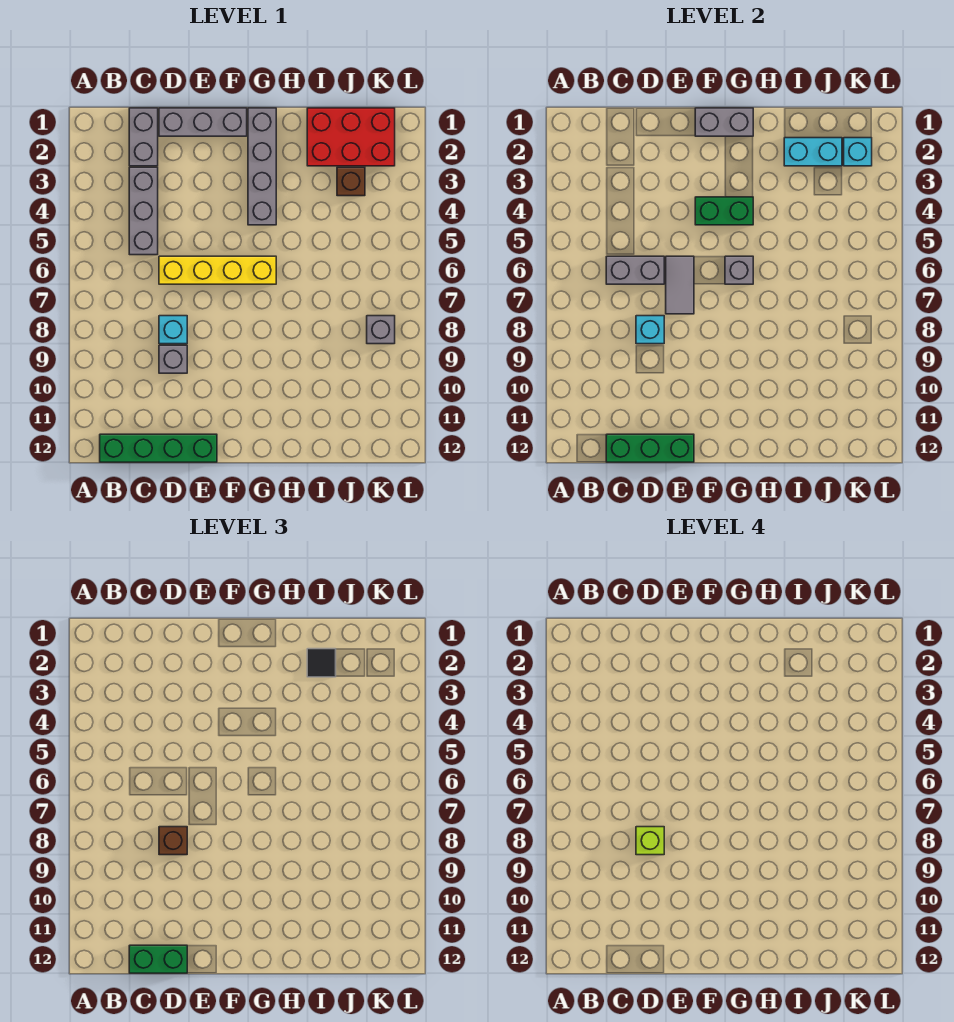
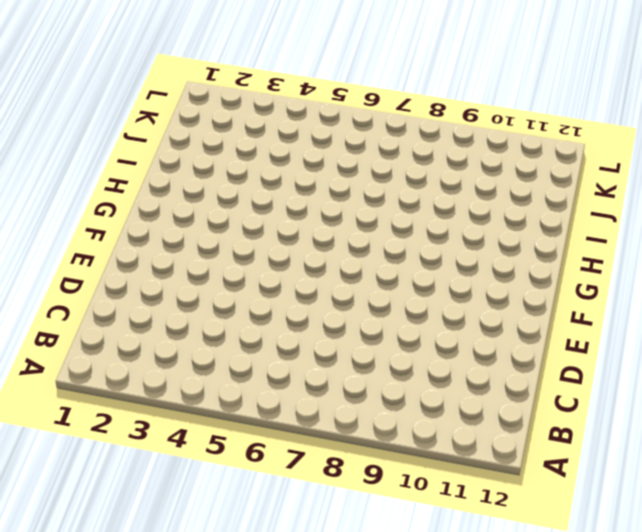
none -> green 1x4 brick [100,434,217,462]
none -> grey 1x2 brick [129,108,158,166]
none -> grey 1x3 brick [129,167,158,255]

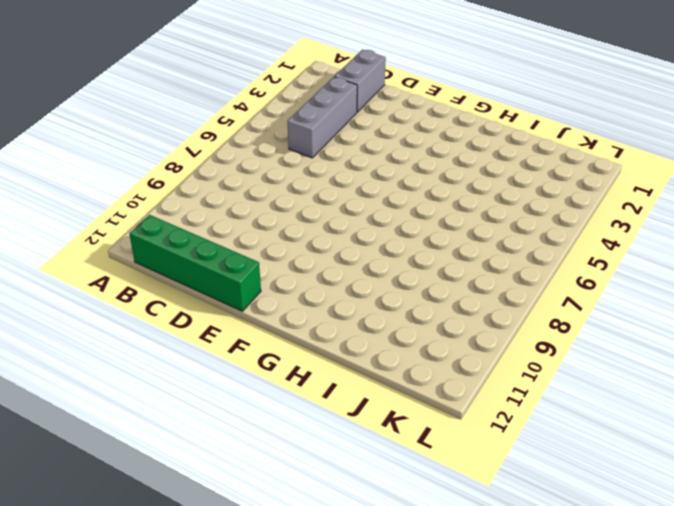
none -> grey 1x3 brick [159,108,247,136]
none -> yellow 1x4 brick [159,256,276,284]
none -> cyan 1x1 brick [159,316,187,344]

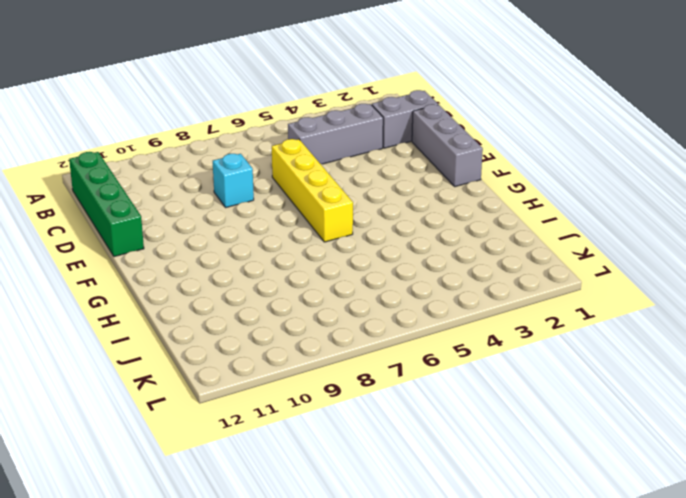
none -> grey 1x1 brick [159,345,187,373]
none -> grey 1x4 brick [248,108,276,225]
none -> red 2x3 brick [307,108,395,166]

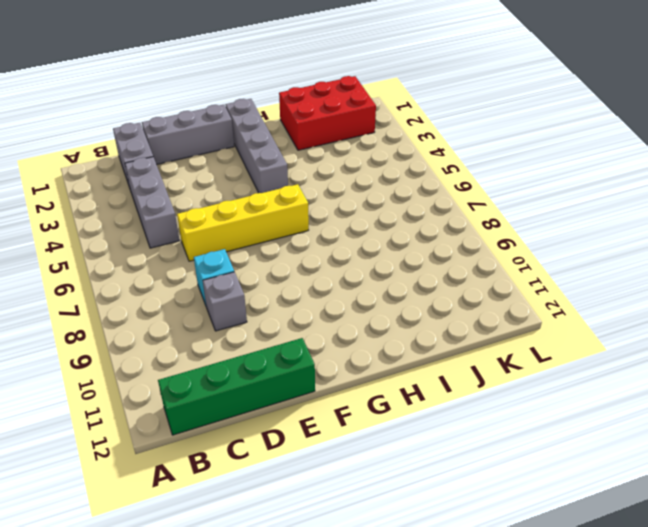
none -> brown 1x1 brick [337,167,365,196]
none -> grey 1x1 brick [367,316,395,344]
none -> grey 1x2 brick [606,256,664,284]

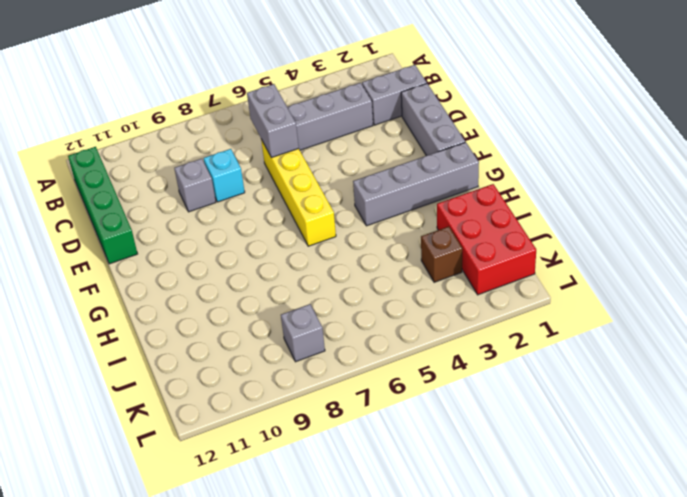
none -> green 1x3 brick [606,434,694,462]
none -> cyan 1x1 brick [636,316,664,344]
none -> grey 1x2 tile [666,256,694,314]

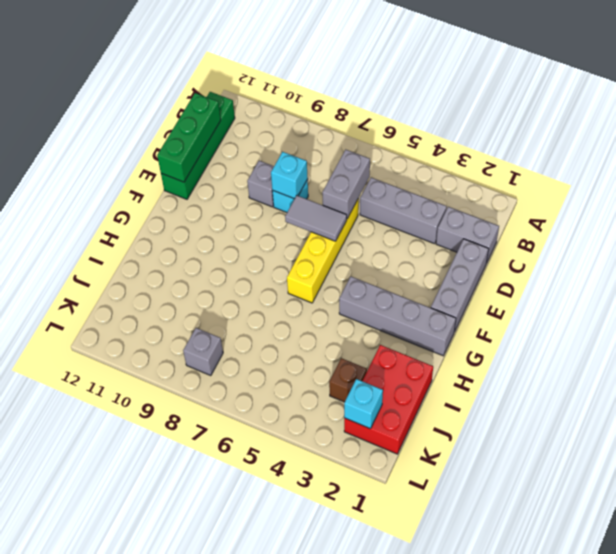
none -> grey 1x2 brick [695,108,753,136]
none -> green 1x2 brick [695,197,753,225]
none -> grey 1x1 brick [725,256,753,284]

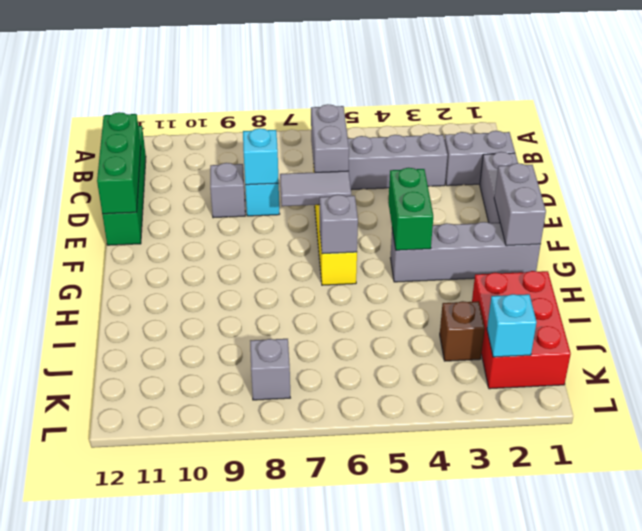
none -> cyan 1x2 brick [784,138,842,166]
none -> green 1x2 brick [129,945,187,973]
none -> brown 1x1 brick [159,827,187,855]

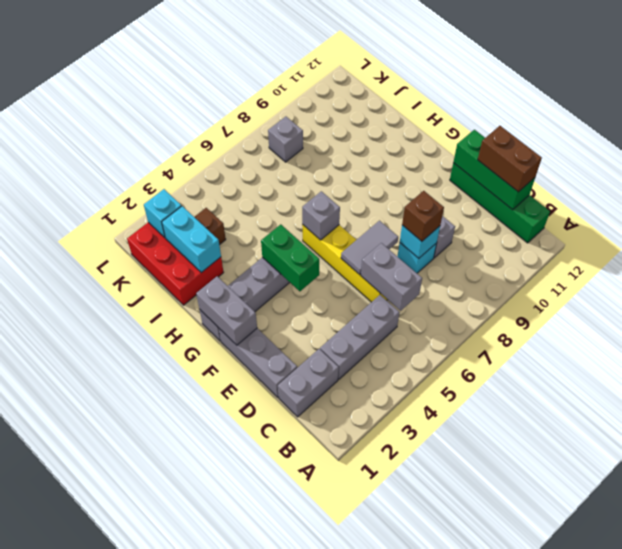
brown 1x2 brick [478,126,542,192] -> green 1x2 brick [129,945,187,973]
none -> black 1x1 tile [307,649,336,677]
none -> lime 1x1 brick [636,827,664,855]

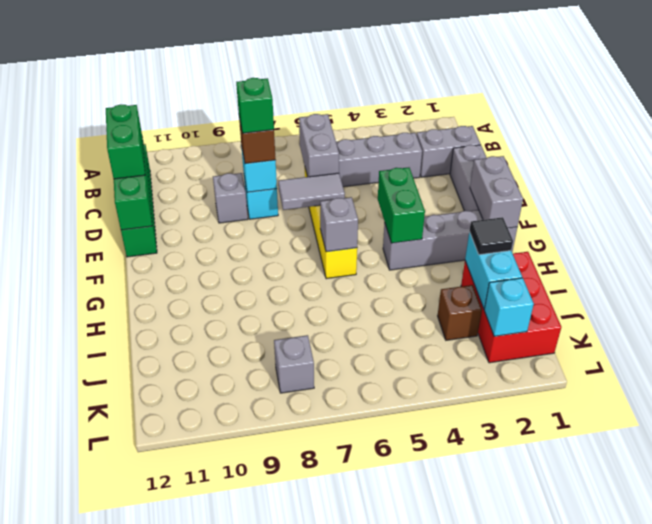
green 1x1 brick [236,78,274,133] -> lime 1x1 brick [636,827,664,855]

